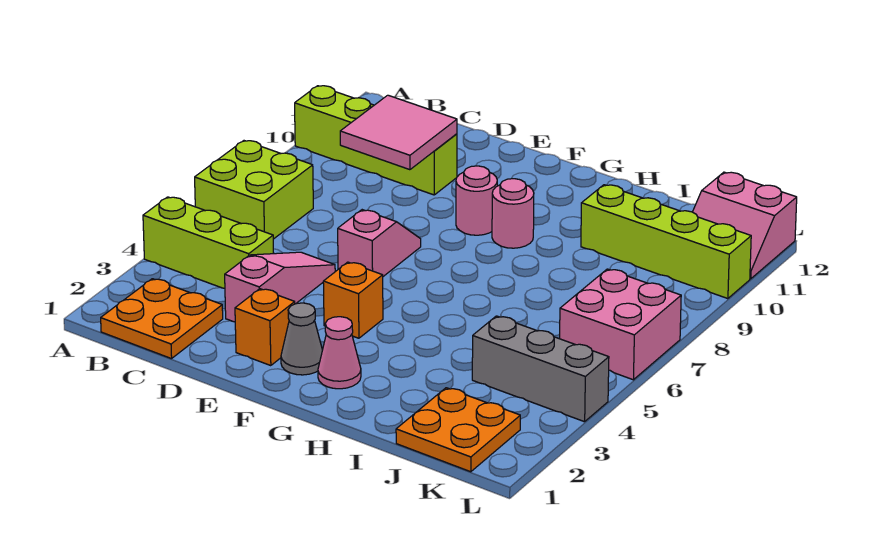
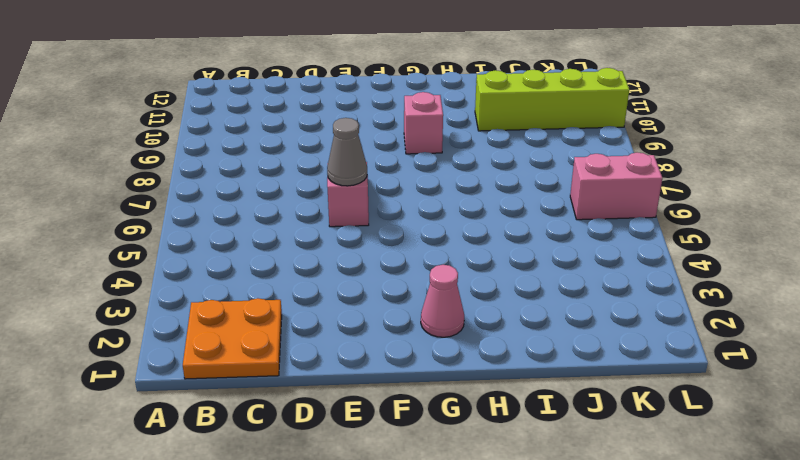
grey 1x1 cone [327,118,367,186] -> grey 1x1 cone moved to [281,303,322,375]
pink 1x1 brick [404,92,443,154] -> pink 1x1 round brick [492,179,534,248]
pink 1x2 brick [570,152,662,220] -> pink 2x2 brick [560,269,681,380]
none -> lime 1x3 brick [143,197,274,288]
none -> lime 2x2 brick [195,141,313,239]
none -> lime 1x4 brick [295,86,457,195]

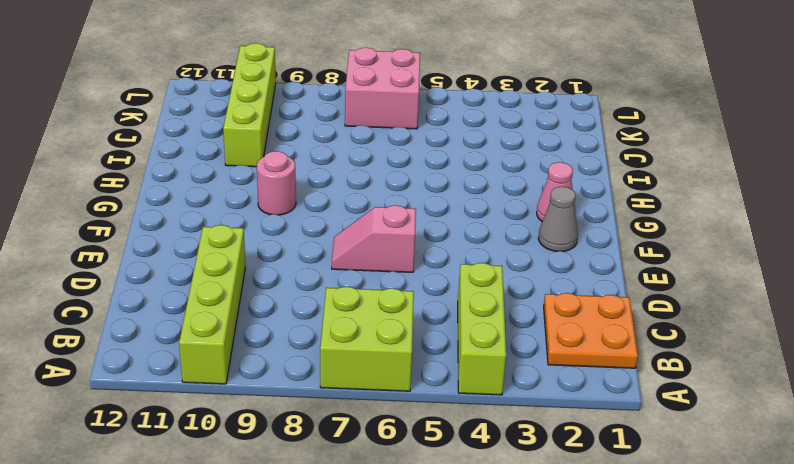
none -> pink 1x3 slope [225,252,335,322]
none -> orange 1x1 brick [235,289,295,366]
none -> orange 1x1 brick [323,262,383,338]

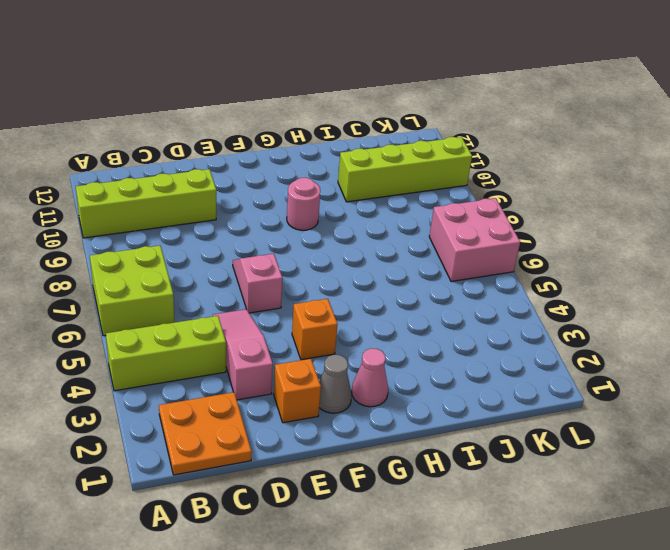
none -> pink 1x1 round brick [456,166,497,235]
none -> orange 2x2 plate [396,388,520,472]
none -> grey 1x3 brick [472,316,609,422]

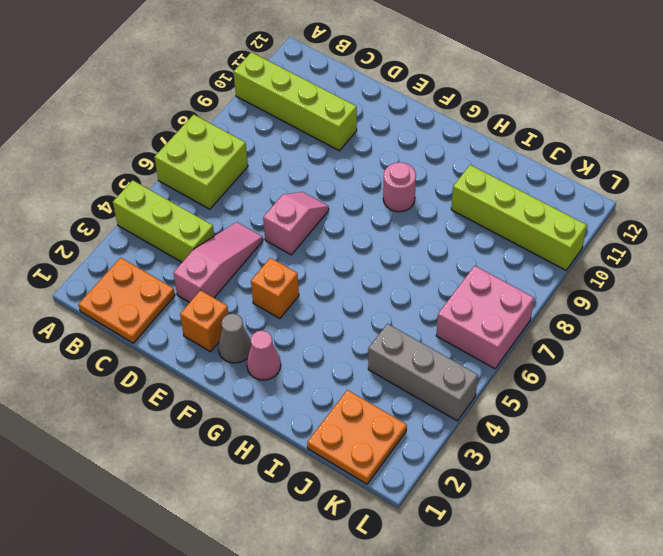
none -> pink 1x1 round brick [456,166,497,235]
none -> pink 2x2 slope [693,172,797,279]
none -> pink 2x2 tile [340,95,457,170]

